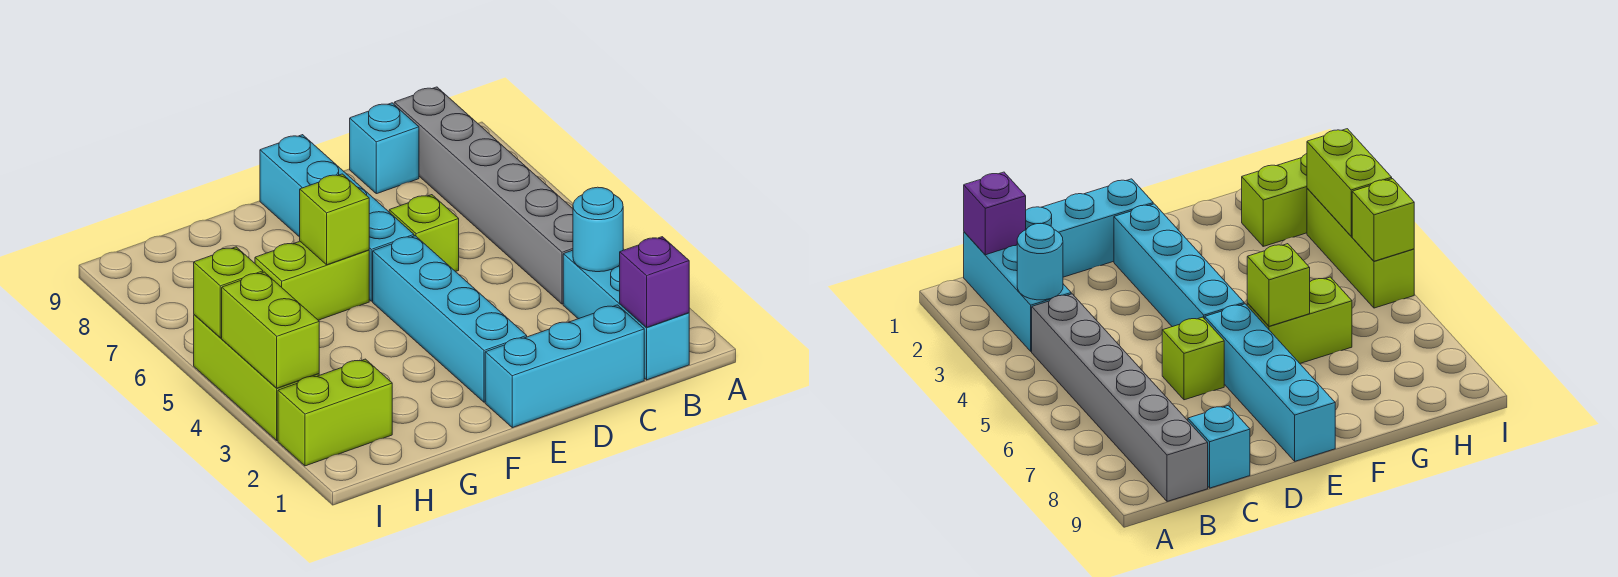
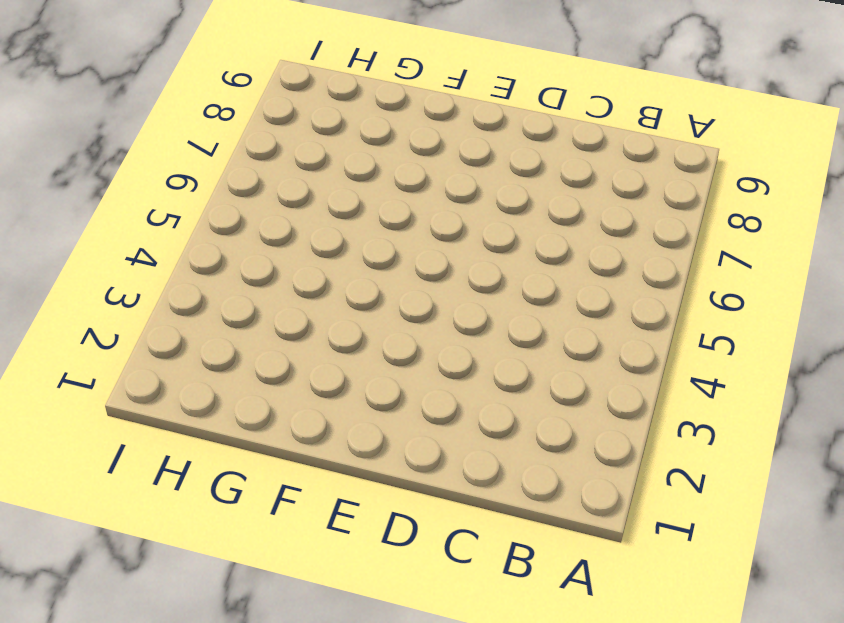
none -> cyan 1x3 brick [563,250,689,380]
none -> grey 1x6 brick [394,87,573,304]
none -> cyan 1x3 brick [485,305,644,428]

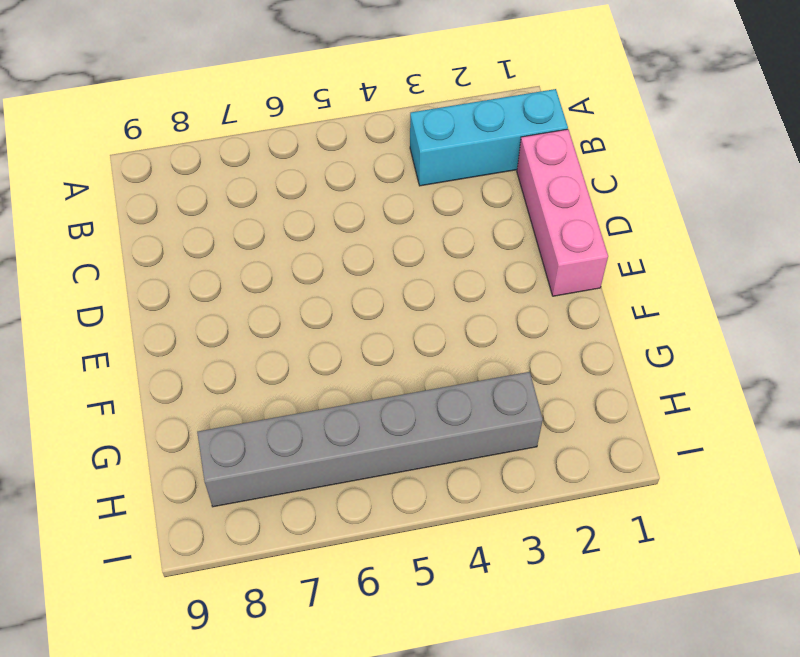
pink 1x3 brick [517,129,608,296] -> cyan 1x3 brick [485,305,644,428]
grey 1x6 brick [197,372,543,507] -> grey 1x6 brick moved to [394,87,573,304]
none -> cyan 1x1 brick [350,103,419,194]
none -> lime 1x1 brick [389,195,459,272]
none -> cyan 1x4 brick [373,236,527,402]

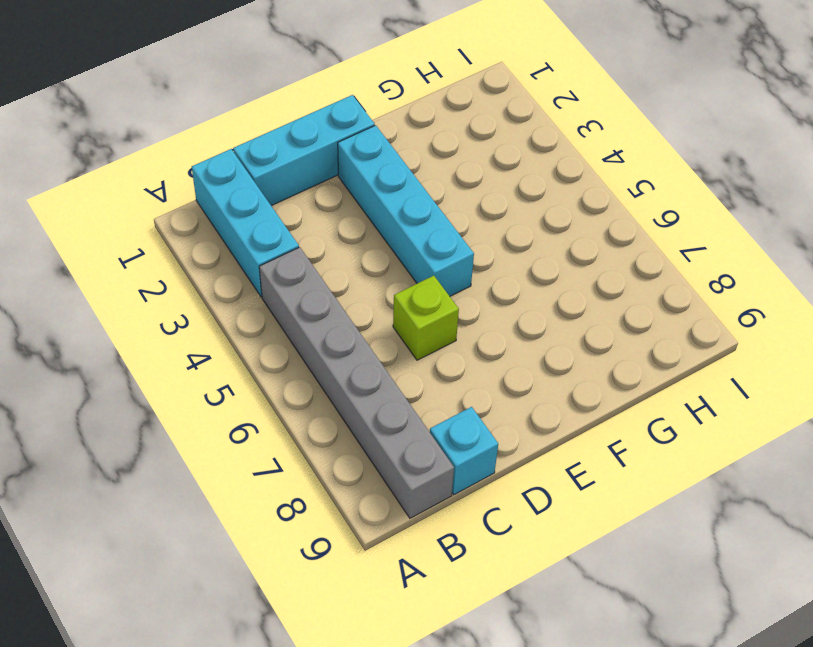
none -> cyan 1x4 brick [260,135,414,301]
none -> lime 1x2 brick [255,241,369,320]
none -> lime 1x2 brick [278,359,392,466]

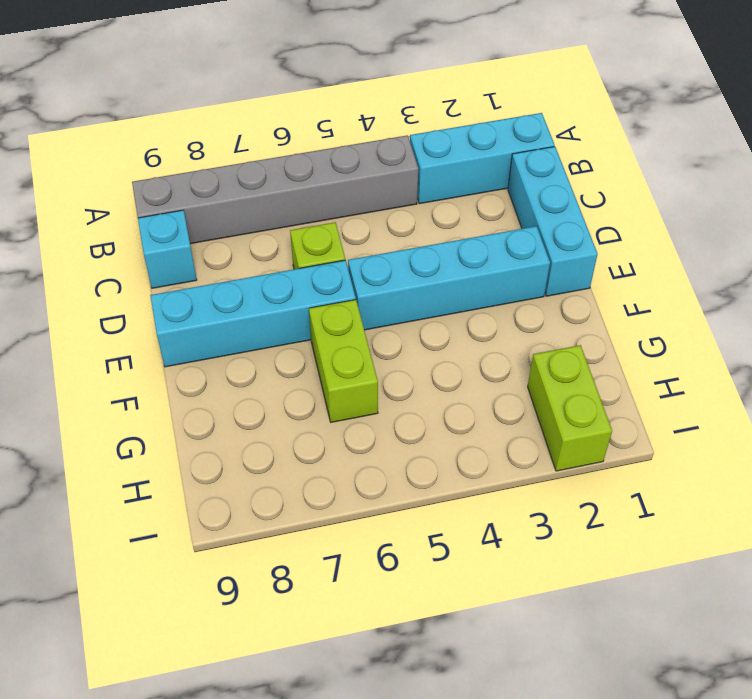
none -> lime 1x3 brick [194,315,319,441]
none -> purple 1x1 brick [620,237,689,328]
none -> cyan 1x1 round brick [573,187,623,272]

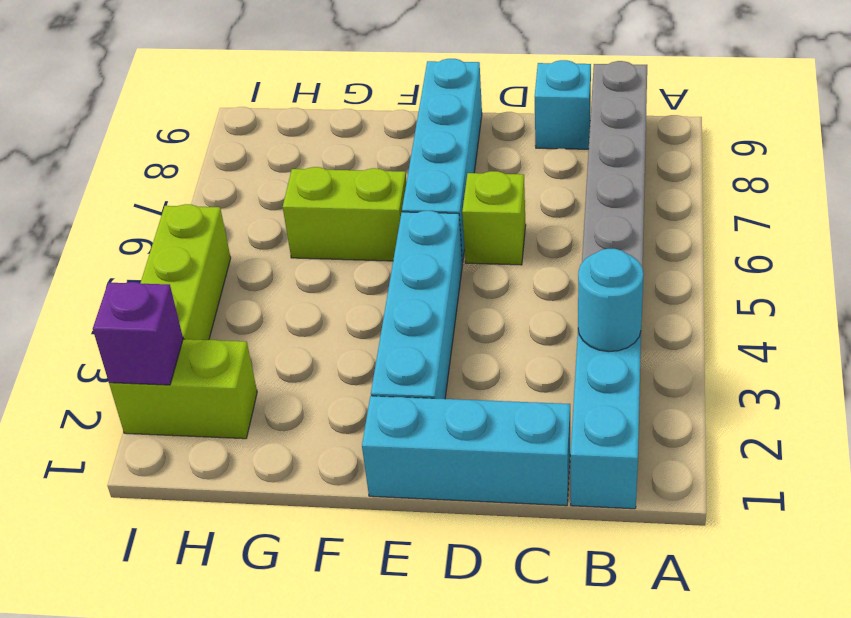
purple 1x1 brick [93,282,183,385] -> purple 1x1 brick moved to [620,237,689,328]
none -> lime 1x1 brick [300,174,369,265]
none -> lime 1x2 brick [222,272,319,388]
none -> lime 1x1 brick [194,247,263,338]

